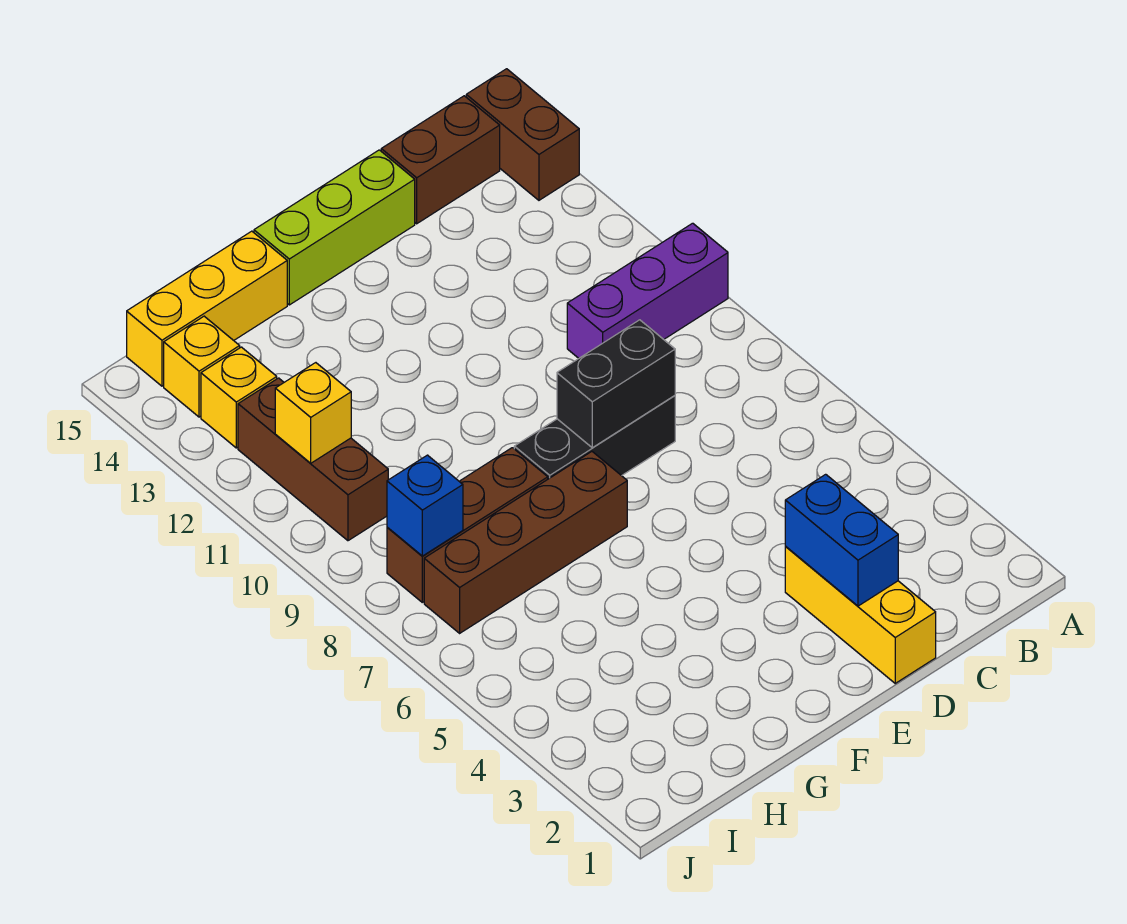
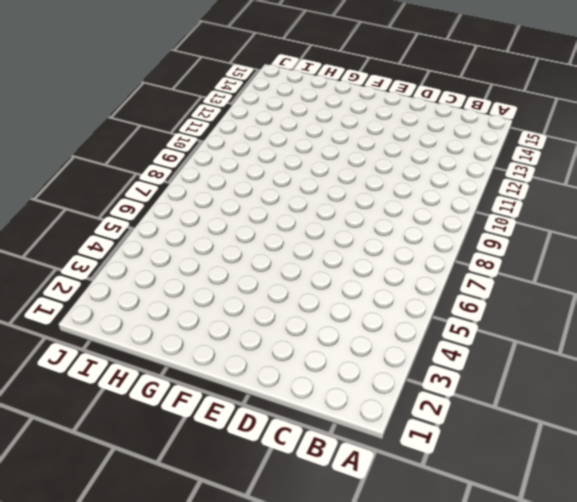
none -> purple 1x3 brick [567,223,728,358]
none -> brown 1x2 brick [466,69,579,200]
none -> brown 1x2 brick [381,96,500,224]

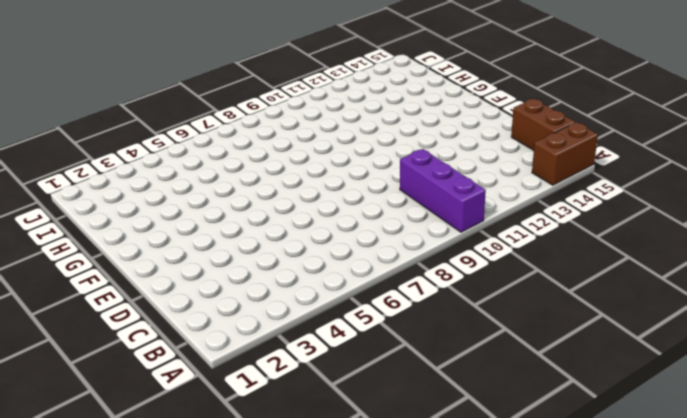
none -> yellow 1x3 brick [785,547,936,683]
none -> black 1x3 brick [514,396,675,479]
none -> lime 1x3 brick [254,150,415,305]

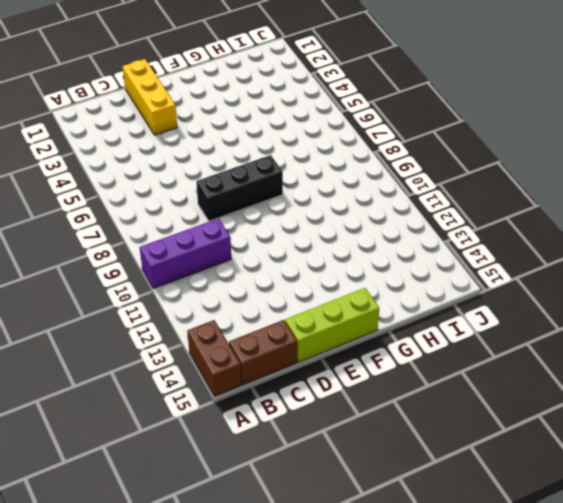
none -> brown 1x4 brick [424,452,627,633]
none -> brown 1x3 brick [387,448,548,602]
none -> yellow 1x3 brick [127,231,287,386]

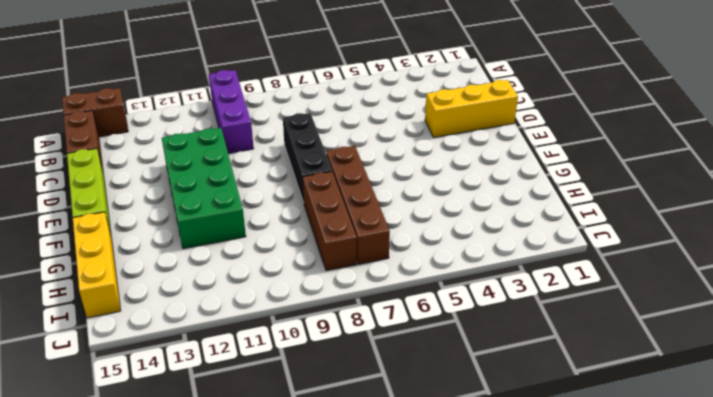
green 2x4 brick [162,128,246,249] -> none
none -> brown 1x3 brick [238,378,388,541]
none -> yellow 1x1 brick [201,347,277,448]
none -> yellow 1x1 brick [164,316,240,417]

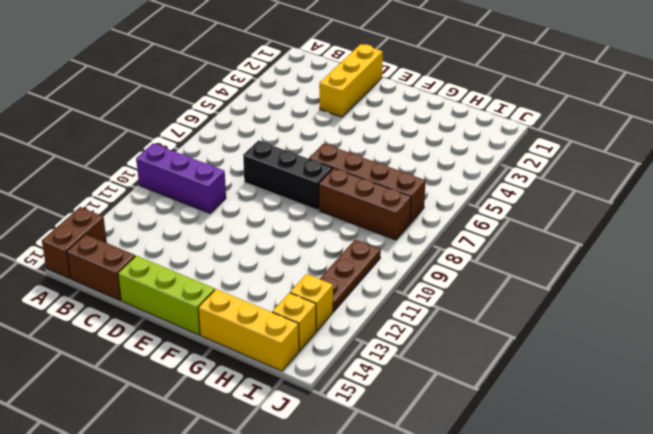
brown 1x3 plate [320,240,381,312] -> brown 1x3 brick [238,378,388,541]
none -> blue 1x2 brick [785,474,898,606]
none -> black 1x2 brick [557,320,675,448]
none -> blue 1x1 brick [387,455,463,556]

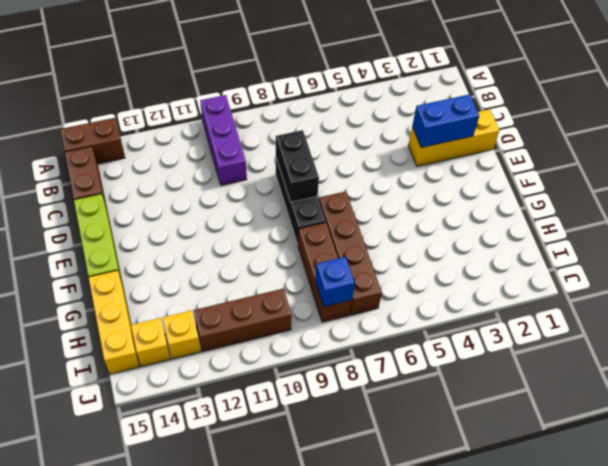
none -> yellow 1x1 brick [275,363,351,463]

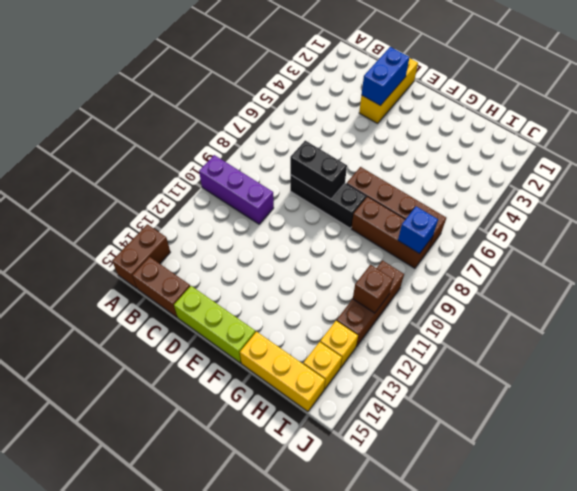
brown 1x1 brick [353,265,393,313] -> yellow 1x1 brick [275,363,351,463]

